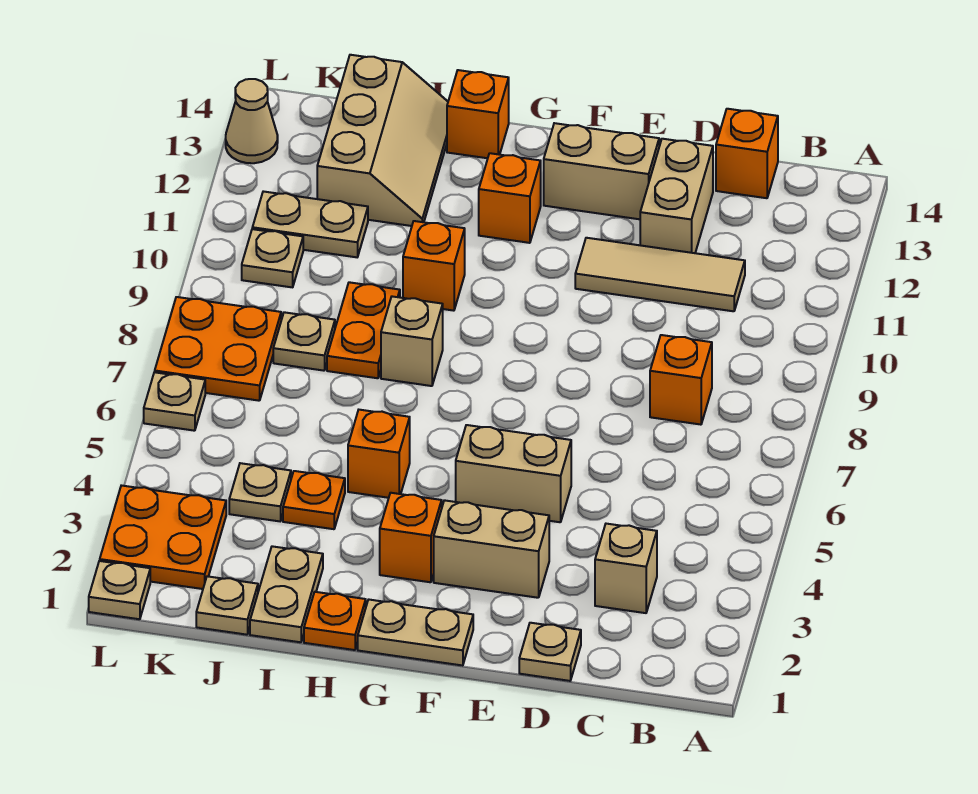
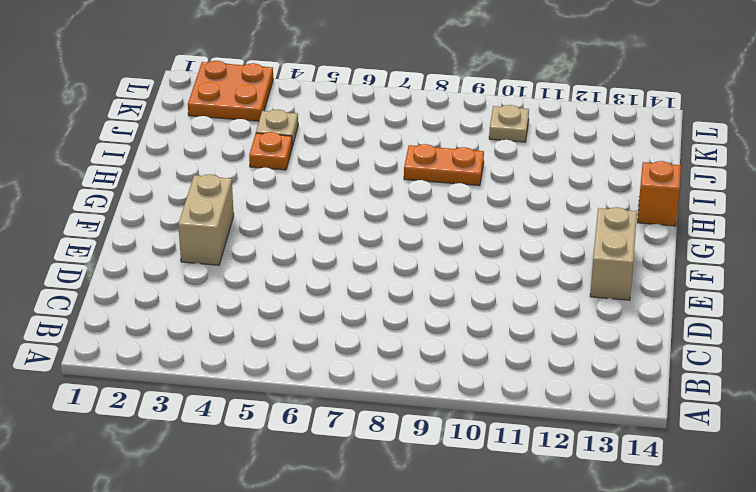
none -> tan 1x1 brick [595,524,657,613]
none -> orange 1x1 brick [650,335,712,425]
none -> tan 1x3 tile [575,238,745,311]
none -> orange 1x1 brick [716,109,778,198]

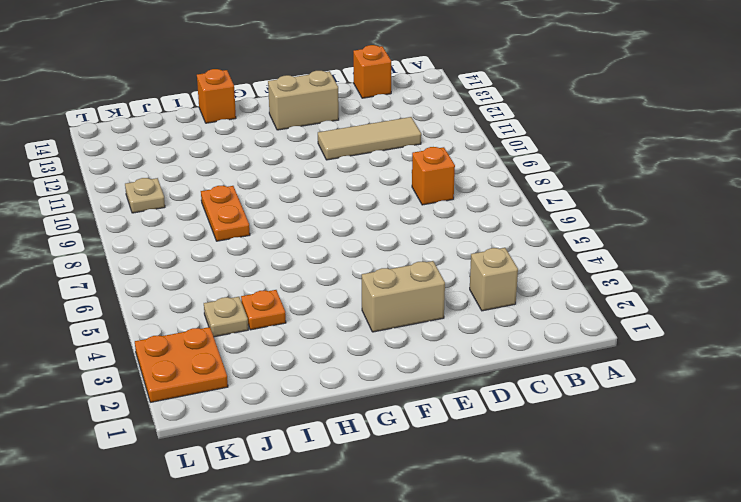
none -> tan 1x1 plate [519,623,581,681]
none -> tan 1x2 brick [640,139,713,253]
none -> tan 1x2 brick [456,425,571,522]
none -> tan 1x2 plate [358,600,473,666]

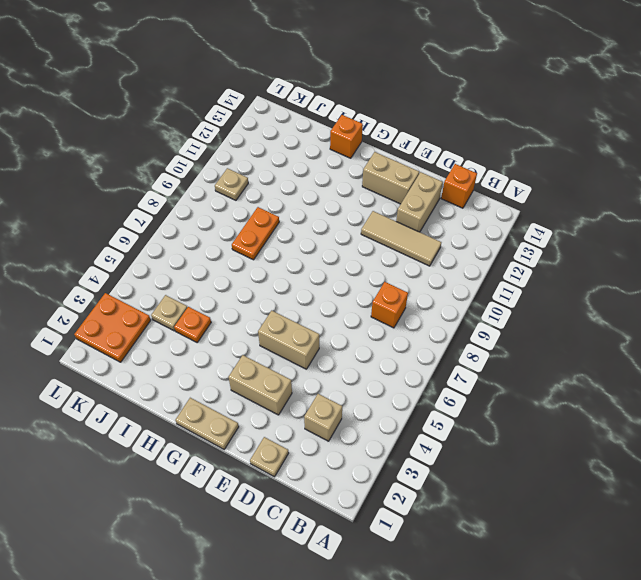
none -> orange 1x1 brick [380,493,442,582]
none -> orange 1x1 brick [479,153,541,243]
none -> orange 1x1 plate [304,592,366,650]
none -> orange 1x1 brick [348,410,410,498]

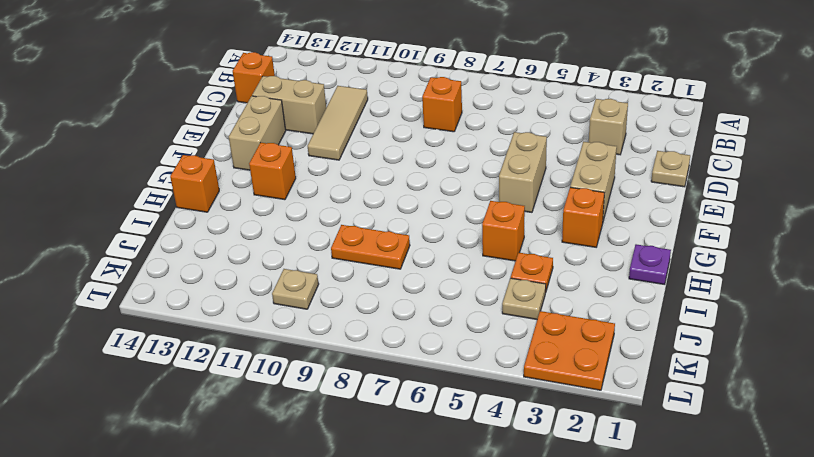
purple 1x1 plate [629,244,671,285] -> orange 1x1 plate [304,592,366,650]
none -> tan 1x2 plate [358,600,473,666]
none -> tan 1x1 brick [381,296,443,386]
none -> orange 1x1 brick [403,221,465,311]
none -> tan 1x2 plate [250,546,323,642]

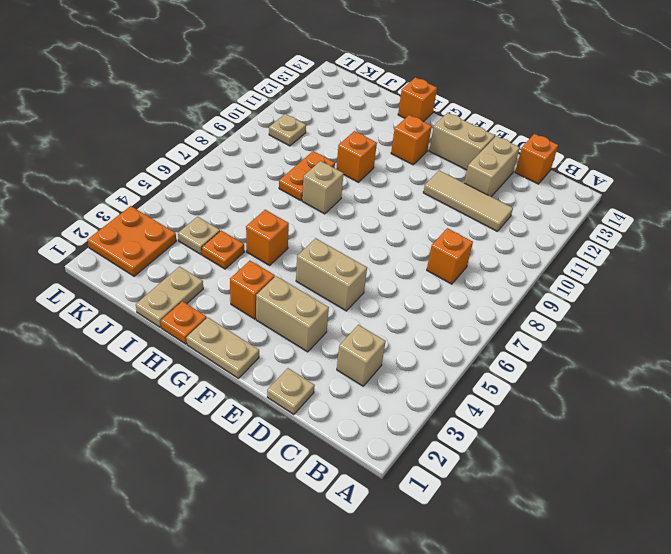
none -> tan 2x3 slope [317,55,448,226]
none -> tan 1x1 plate [196,576,258,635]
none -> tan 1x1 plate [273,312,335,371]
none -> tan 1x2 plate [252,191,368,257]

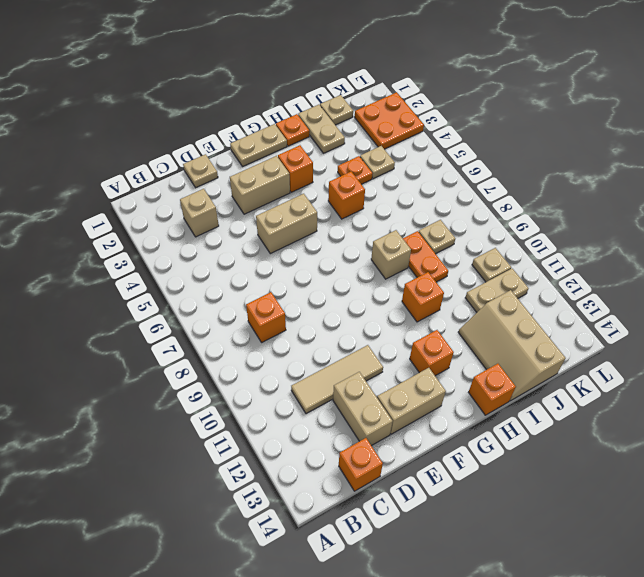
none -> orange 2x2 plate [155,297,281,401]
none -> tan 1x1 plate [89,561,150,619]
none -> tan 1x1 plate [144,372,205,431]
none -> tan 1x1 cone [226,79,278,163]

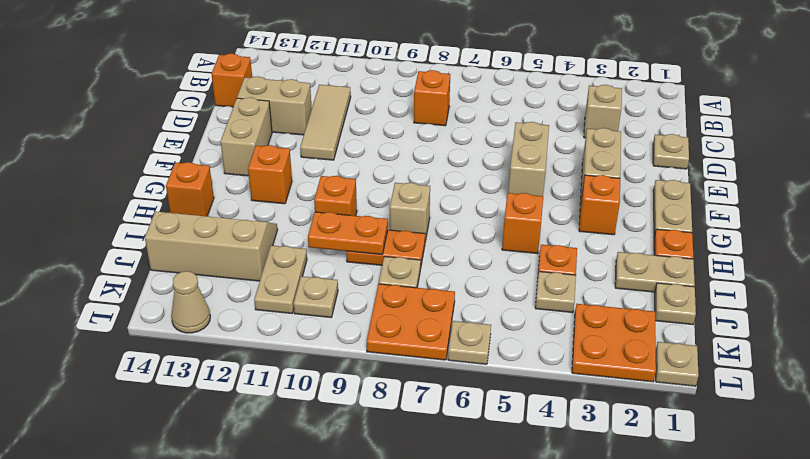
orange 1x2 plate [308,212,388,255] -> none

